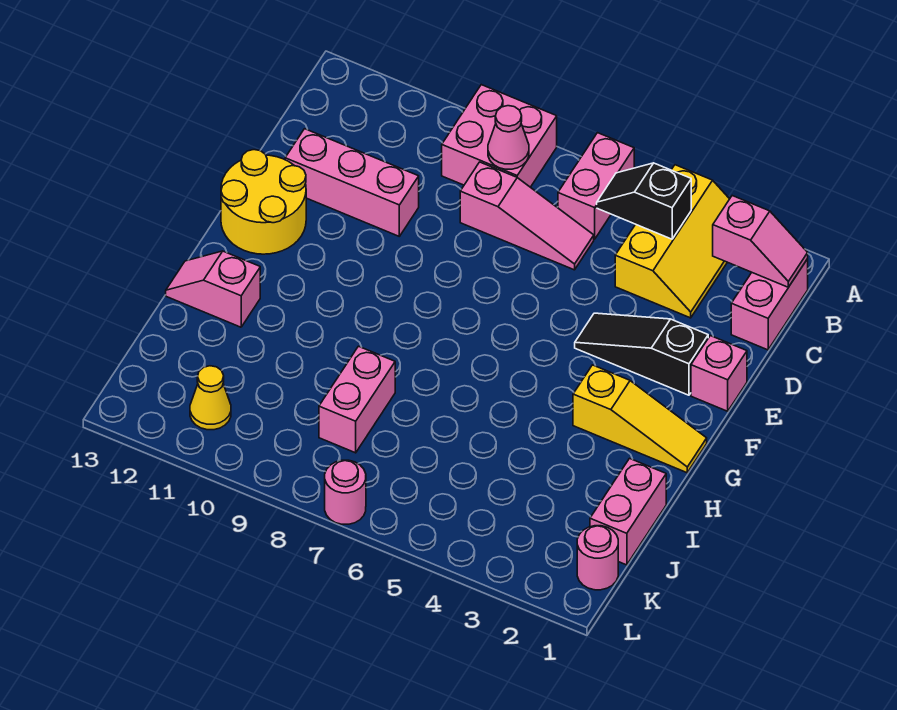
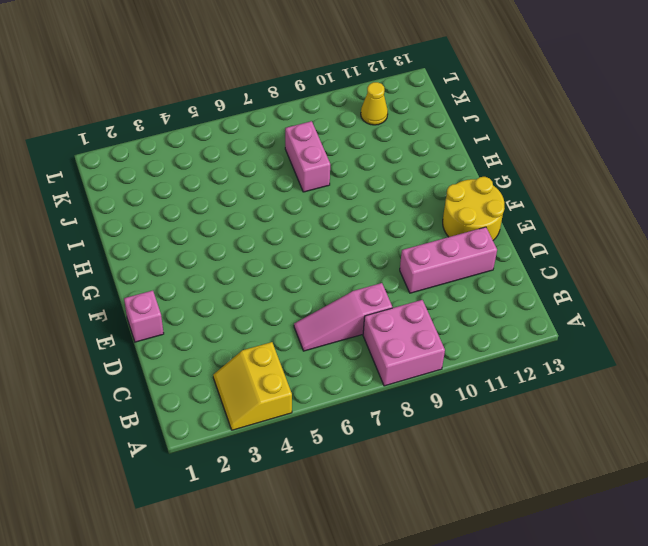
yellow 2x2 slope [213,342,292,430] -> yellow 2x3 slope [615,165,729,318]
none -> pink 1x2 brick [558,133,634,239]
none -> pink 1x2 brick [731,259,808,350]
none -> black 1x3 slope [575,313,708,395]

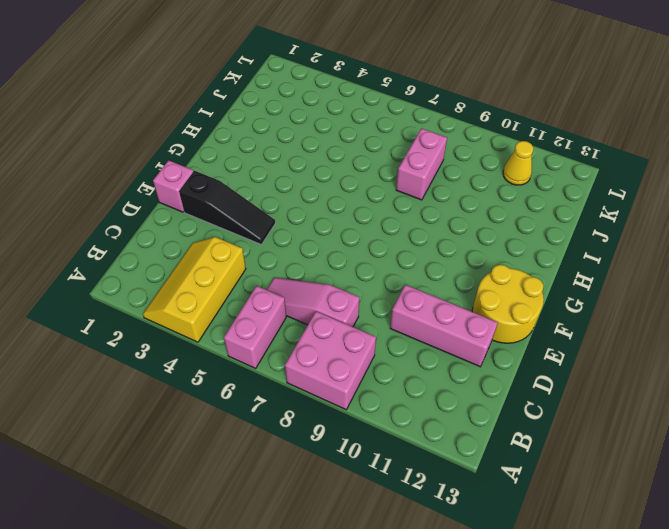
none -> pink 1x2 brick [731,259,808,350]
none -> yellow 1x3 slope [573,365,707,473]
none -> pink 1x2 slope [166,251,260,327]

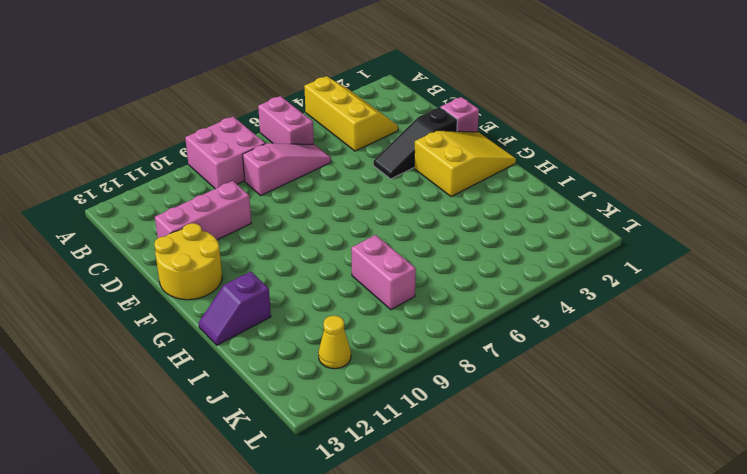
yellow 2x3 slope [414,131,516,197] -> yellow 1x3 slope [573,365,707,473]
purple 1x2 slope [199,272,271,345] -> pink 1x2 slope [166,251,260,327]
none -> pink 1x2 brick [731,259,808,350]
none -> pink 1x2 brick [590,458,666,565]
none -> pink 1x1 round brick [577,526,618,590]

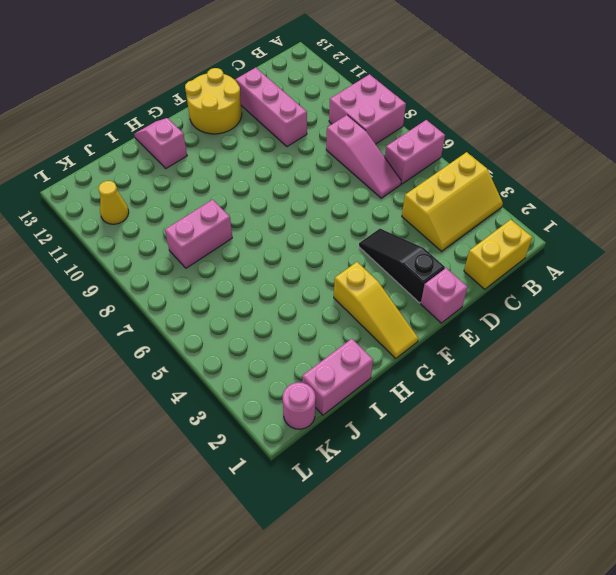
yellow 1x2 brick [464,220,532,289] -> pink 1x2 brick [731,259,808,350]
none -> pink 1x1 round brick [325,460,366,524]
none -> pink 1x2 slope [713,196,808,287]
none -> black 1x2 slope [597,163,691,239]

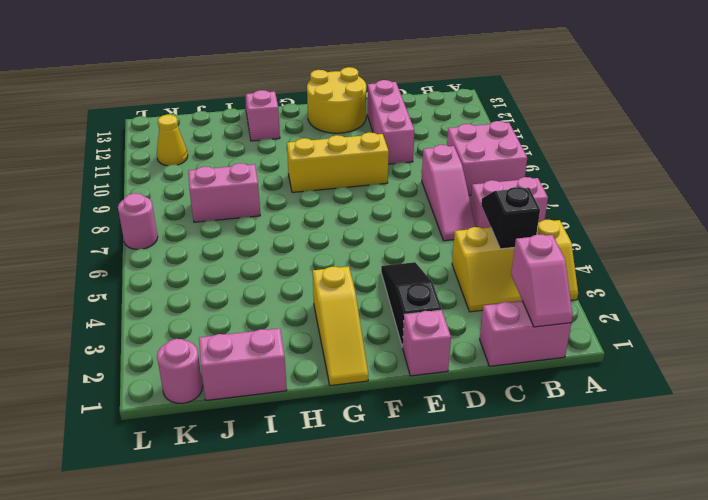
yellow 1x3 brick [287,132,389,192] -> none
none -> pink 1x1 cone [488,106,529,169]

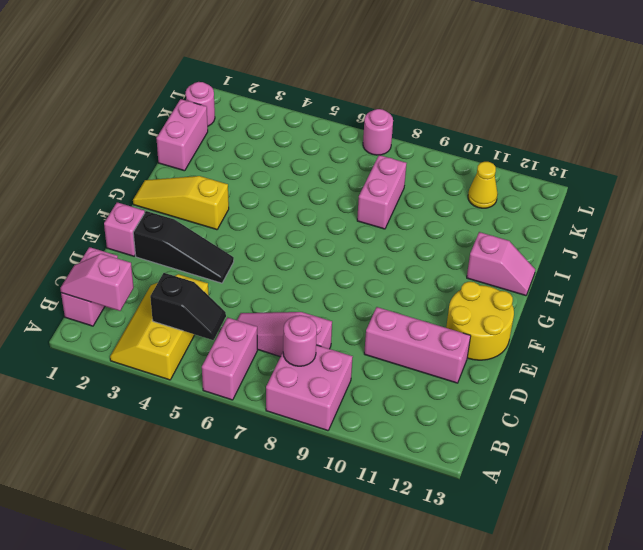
pink 1x1 round brick [283,315,317,366] -> pink 1x1 cone [488,106,529,169]

